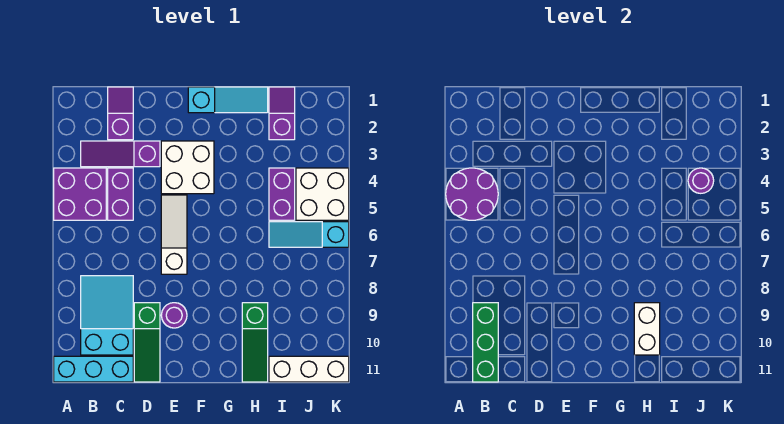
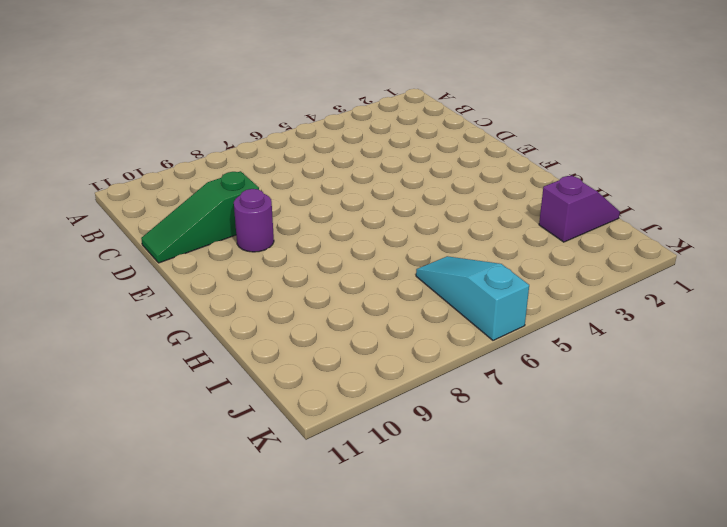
none -> purple 2x2 brick [54,168,106,220]
none -> cyan 1x3 brick [54,356,133,382]
none -> purple 1x3 slope [81,141,160,167]

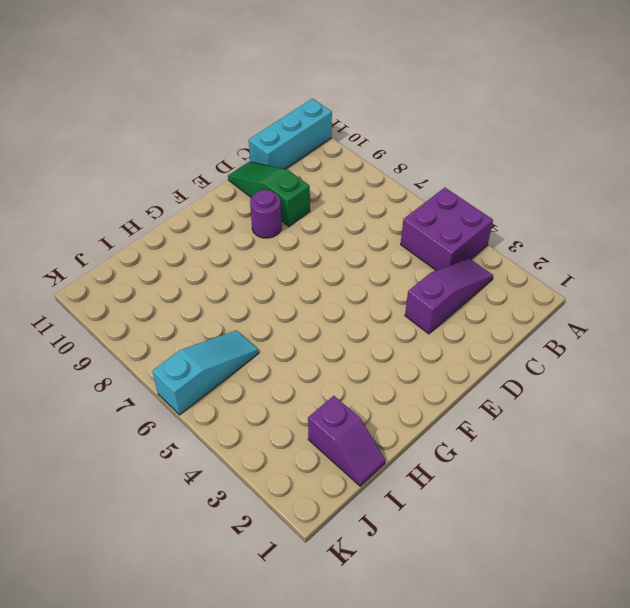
none -> cyan 2x3 slope [81,276,133,355]
none -> purple 1x2 slope [108,87,133,140]
none -> purple 1x2 brick [108,168,133,220]

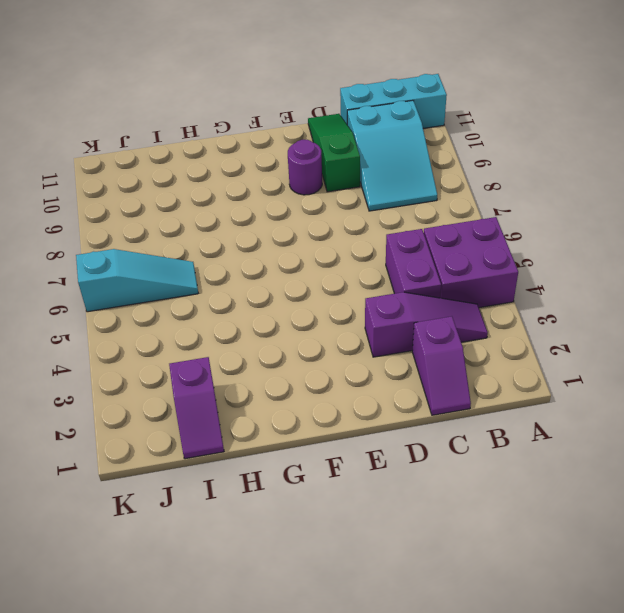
none -> white 2x2 brick [161,141,214,194]
none -> white 1x3 slope [161,195,187,274]
none -> cyan 1x3 slope [188,87,268,113]

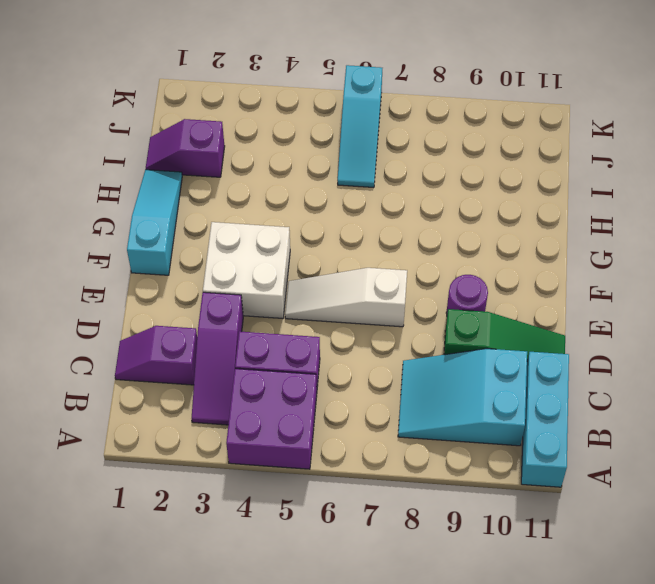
none -> green 1x3 slope [242,303,268,382]
none -> purple 1x2 brick [269,168,295,220]
none -> white 1x3 brick [269,356,349,382]

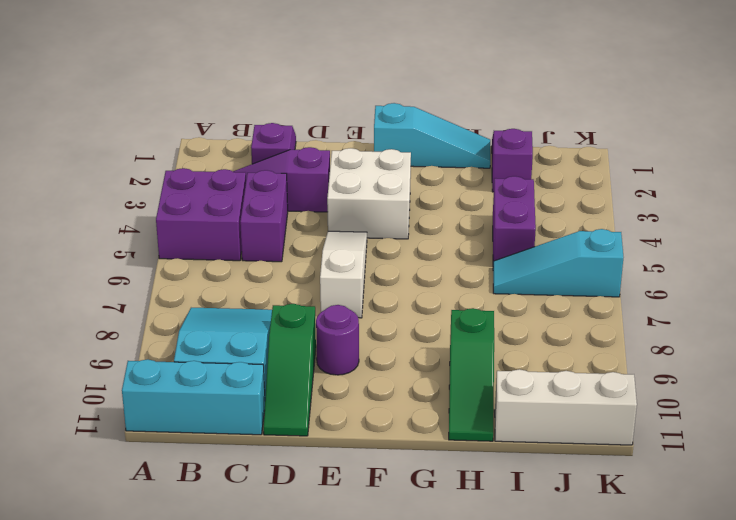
none -> white 2x2 brick [296,168,349,220]
none -> purple 2x2 round brick [446,168,498,220]
none -> green 1x3 brick [473,303,498,382]

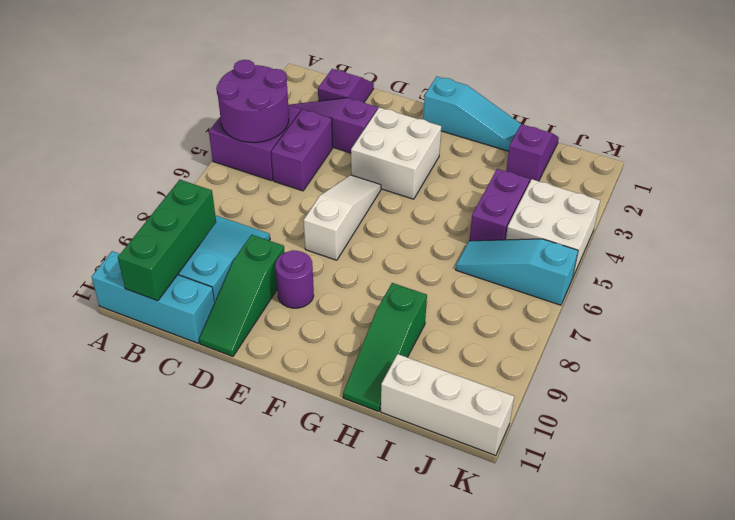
none -> white 1x2 brick [634,303,660,355]
none -> purple 1x1 round brick [688,168,714,193]

